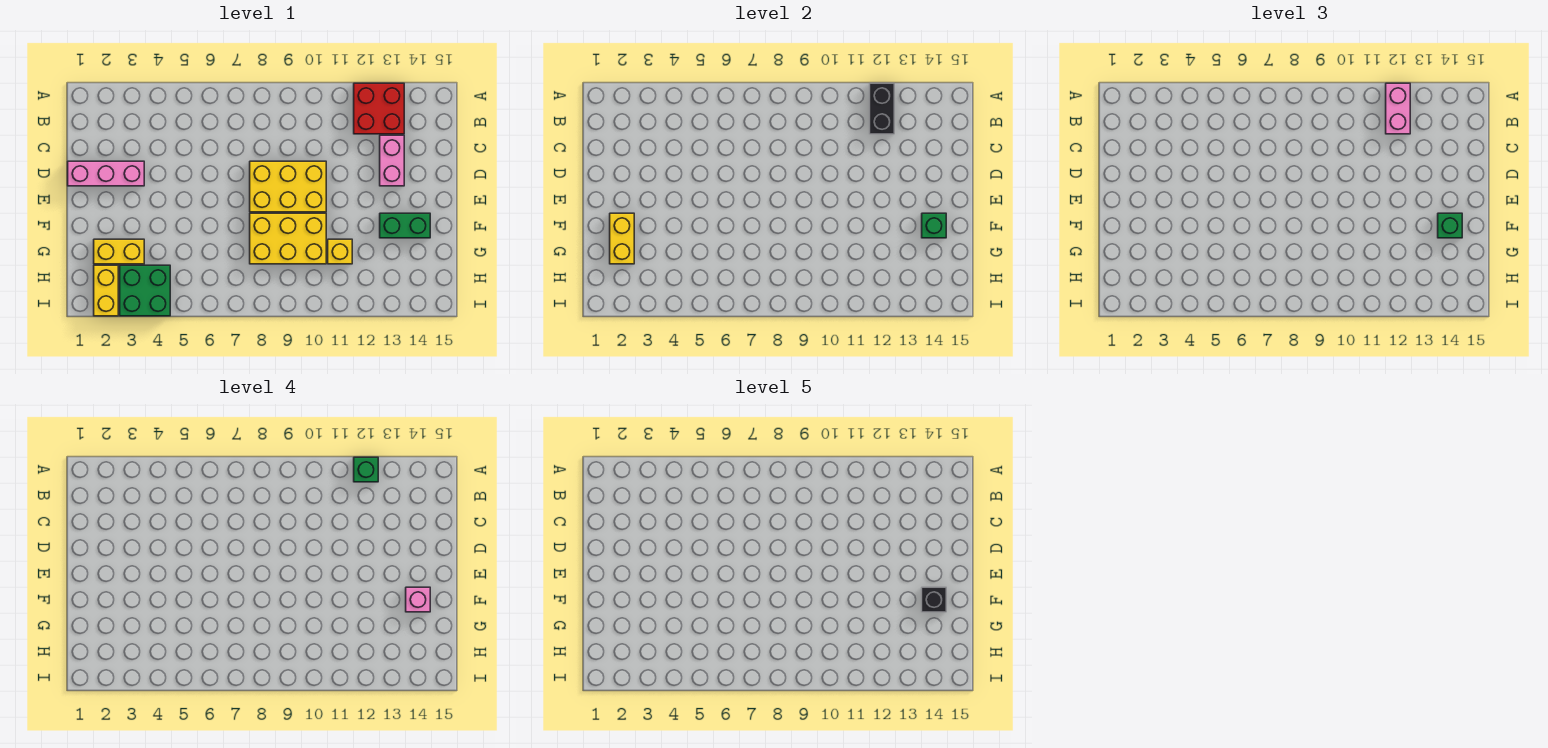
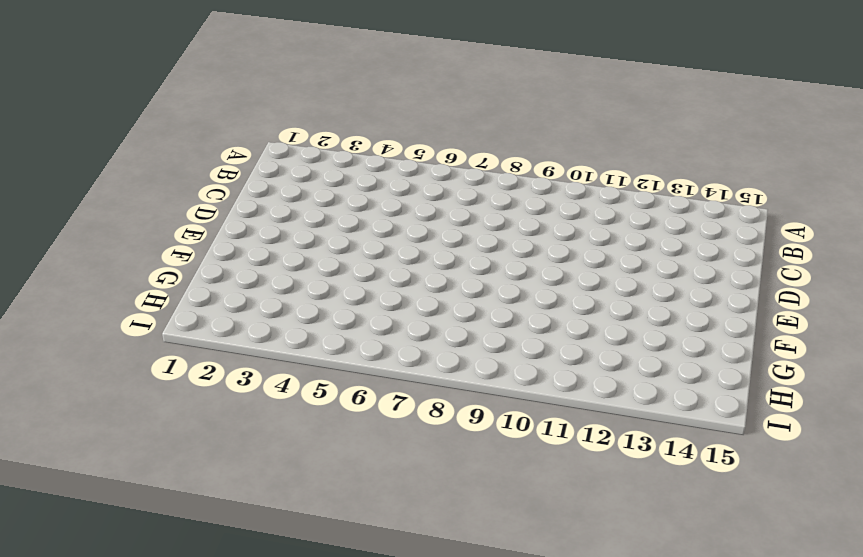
none -> red 2x2 brick [354,83,404,134]
none -> pink 1x2 brick [380,135,404,186]
none -> pink 1x3 brick [68,161,144,186]

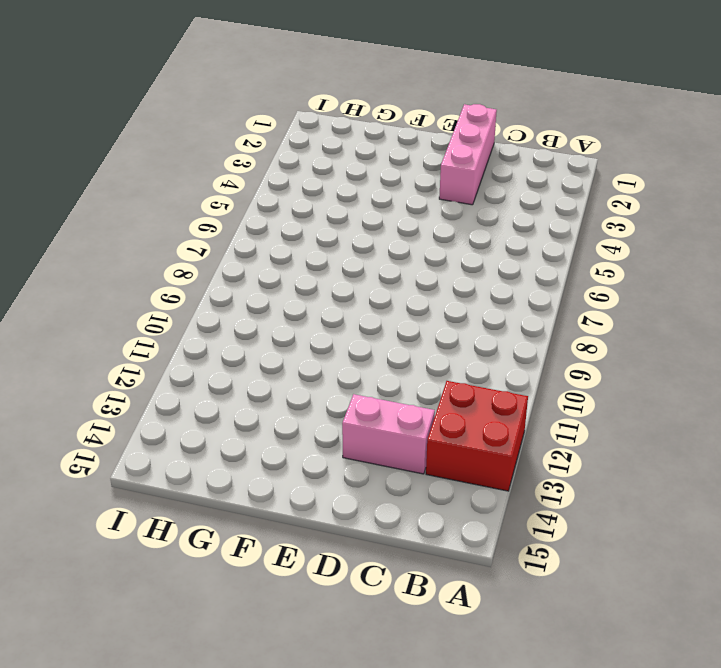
none -> yellow 2x3 brick [250,161,326,212]
none -> yellow 2x3 brick [250,213,326,264]
none -> green 1x2 brick [380,213,430,238]

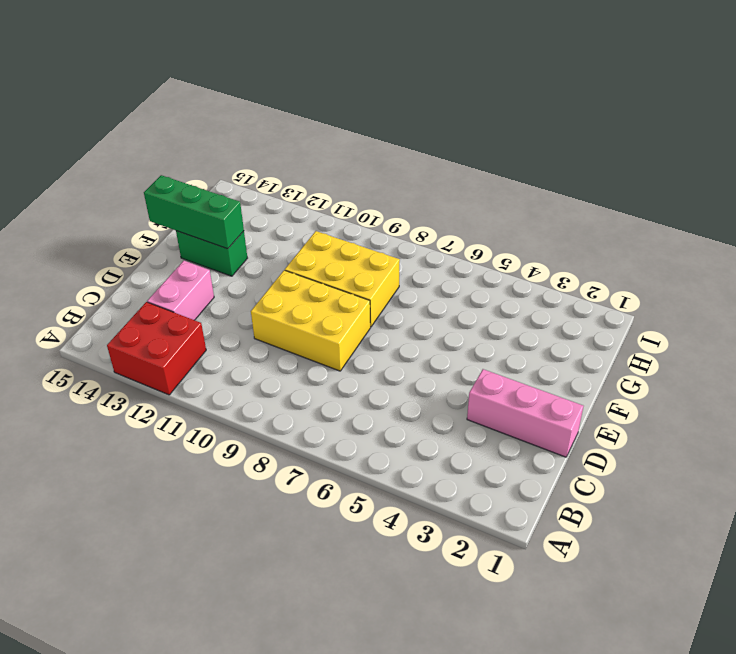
green 1x3 brick [144,175,244,249] -> green 1x1 brick [922,213,946,238]
none -> yellow 1x2 brick [94,239,144,264]
none -> yellow 1x1 brick [328,239,352,264]
none -> yellow 1x2 brick [94,265,118,316]

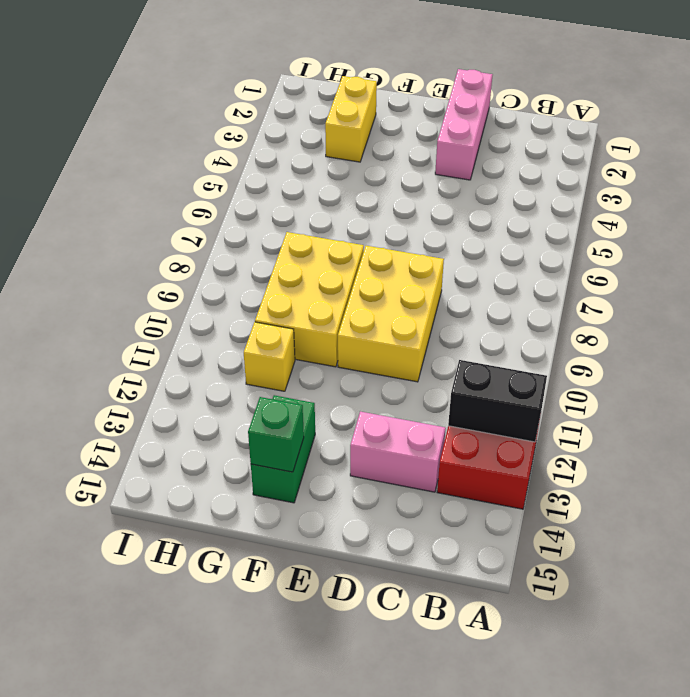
none -> yellow 1x2 brick [94,265,118,316]
none -> green 2x2 brick [120,265,170,316]
none -> yellow 1x2 brick [610,213,634,264]

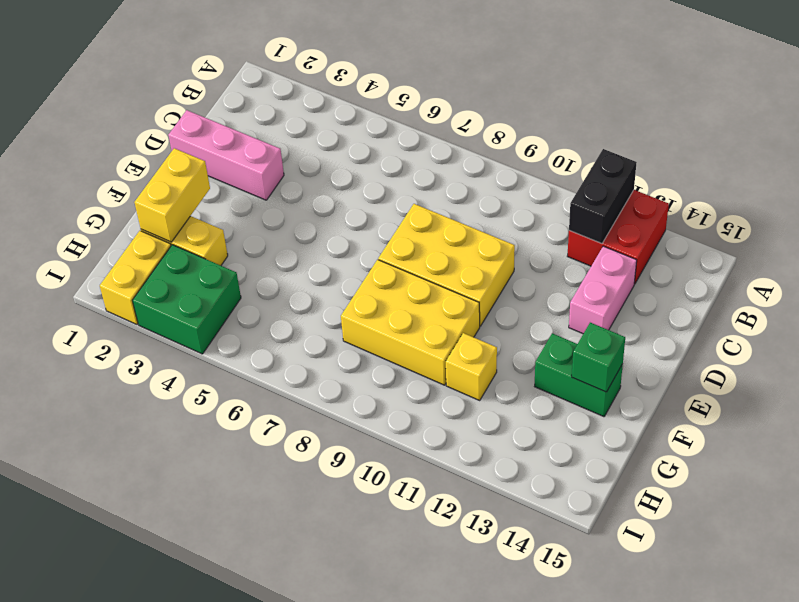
none -> pink 1x2 brick [1386,83,1410,134]
none -> green 1x1 brick [1438,213,1462,238]
none -> green 1x1 brick [354,457,378,482]

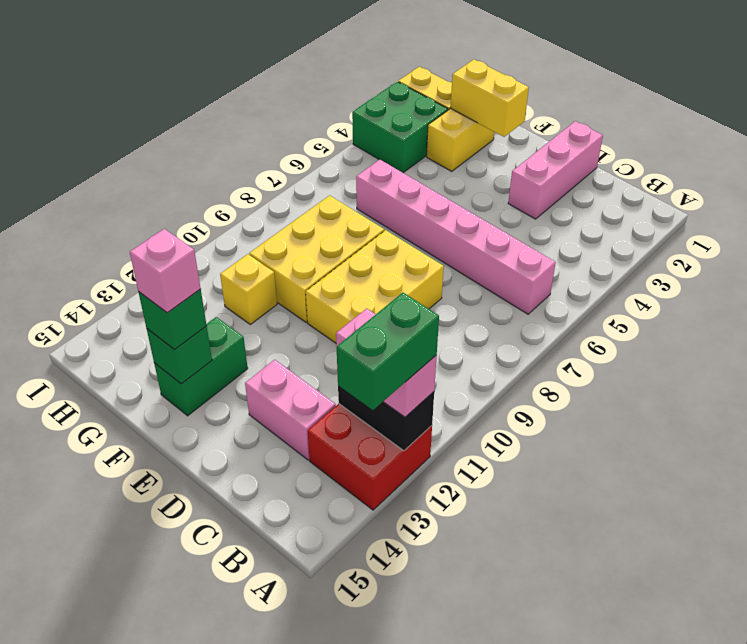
green 1x2 brick [337,293,439,410] -> green 1x1 brick [354,457,378,482]
pink 1x6 brick [356,160,556,314] -> none
none -> black 1x1 brick [922,587,946,612]

